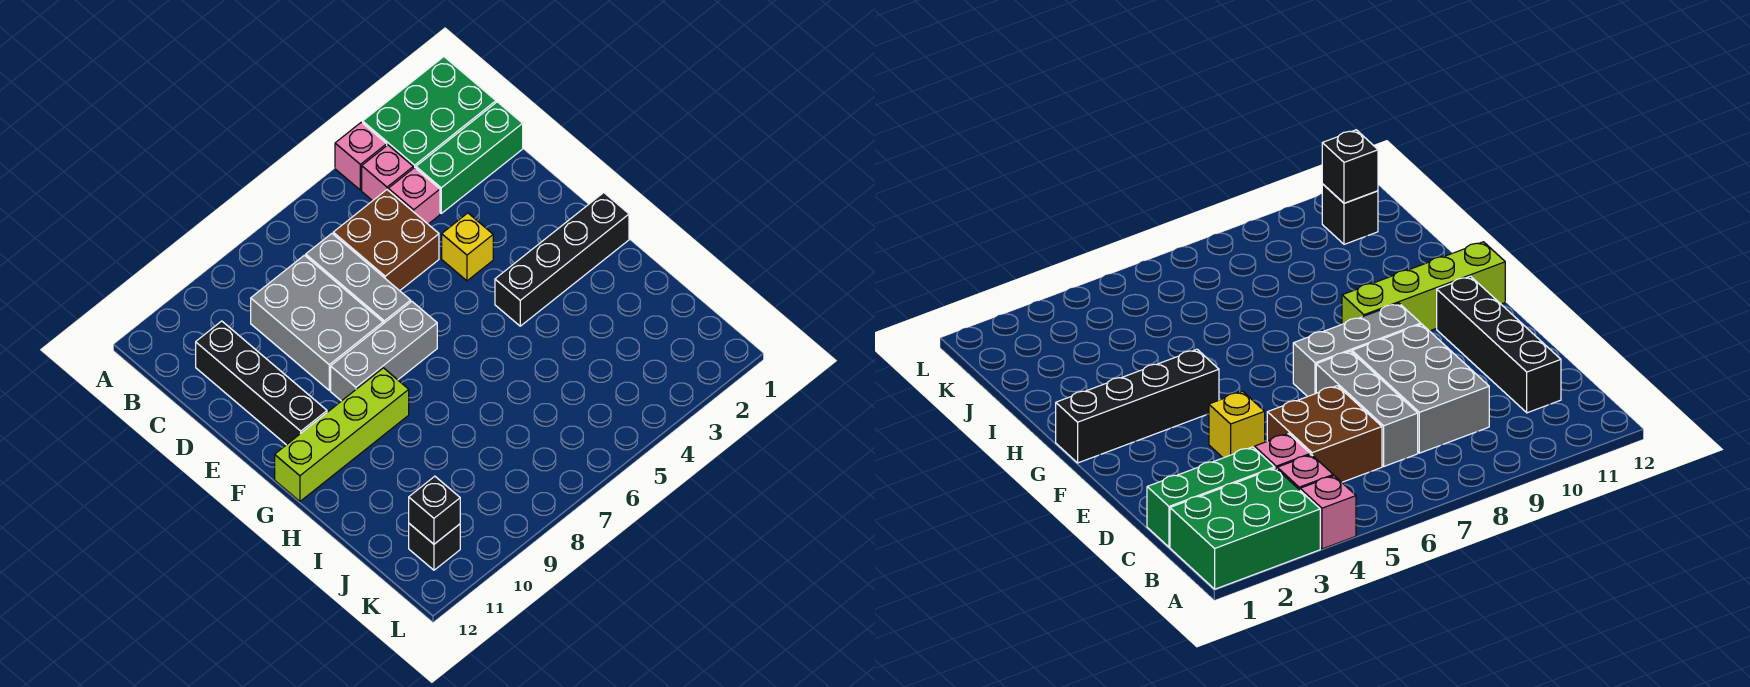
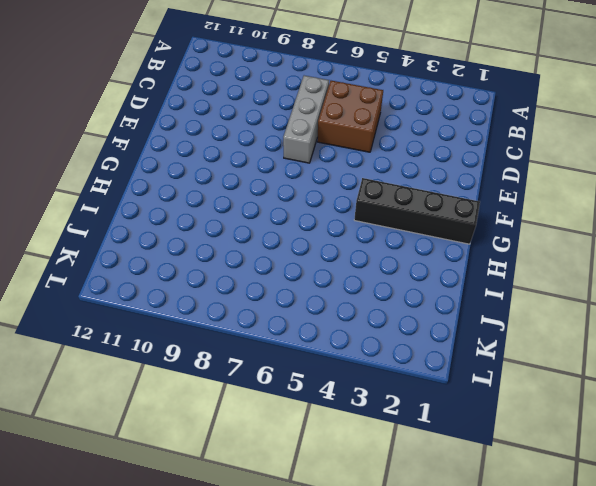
none -> green 2x3 brick [363,57,496,168]
none -> pink 1x1 brick [335,122,387,190]
none -> pink 1x1 brick [362,145,413,201]

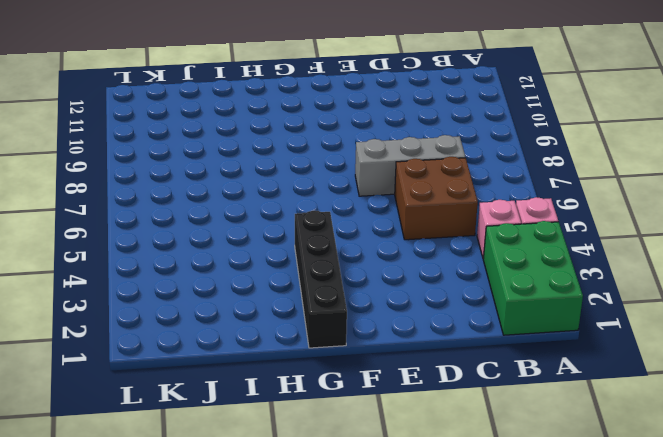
none -> green 1x3 brick [416,102,523,213]
none -> pink 1x1 brick [388,168,440,224]
none -> grey 2x3 brick [251,255,383,390]

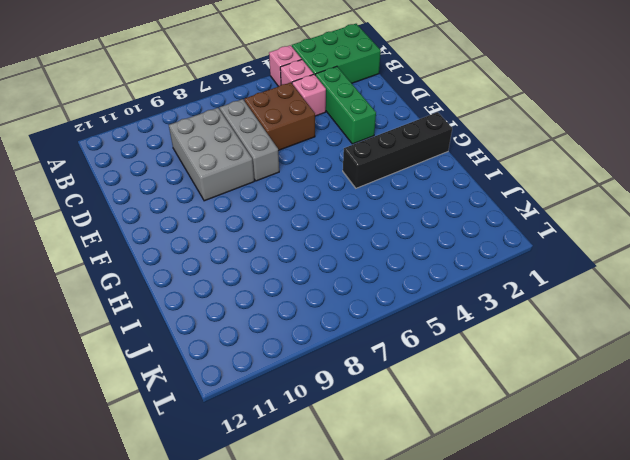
green 1x3 brick [315,66,376,144] -> green 1x3 brick turned to [416,102,523,213]
none -> black 1x4 brick [196,321,327,445]
none -> yellow 1x1 brick [442,213,493,281]
none -> grey 1x3 brick [331,302,437,401]

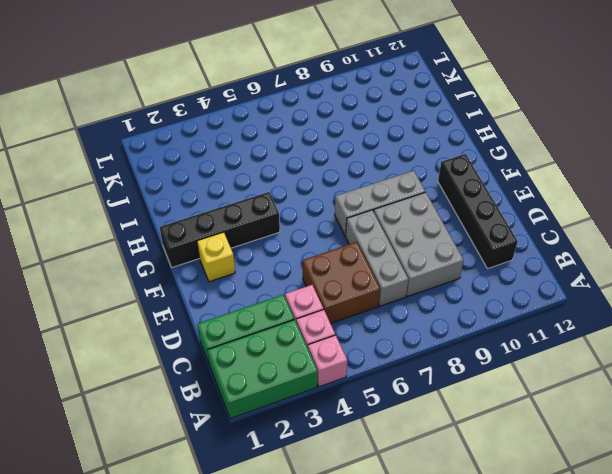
yellow 1x1 brick [197,232,235,282] -> yellow 1x1 brick moved to [442,213,493,281]
none -> lime 1x4 brick [275,368,409,501]
none -> black 1x1 brick [409,524,460,570]
none -> black 1x1 brick [409,476,460,544]

